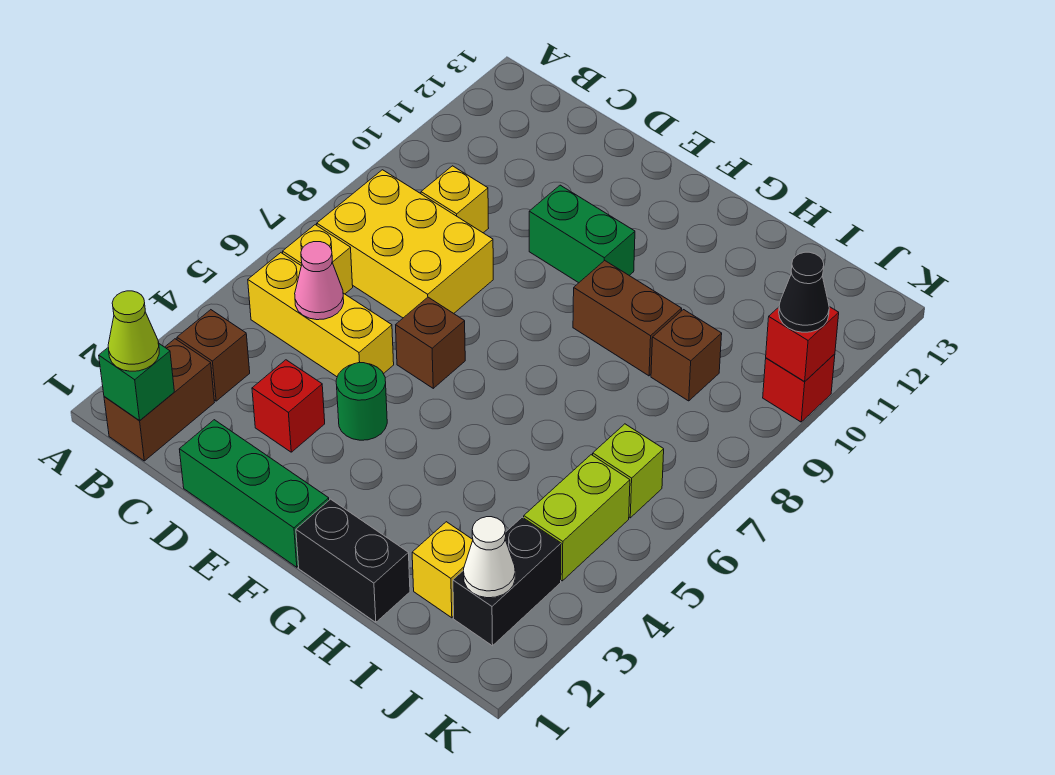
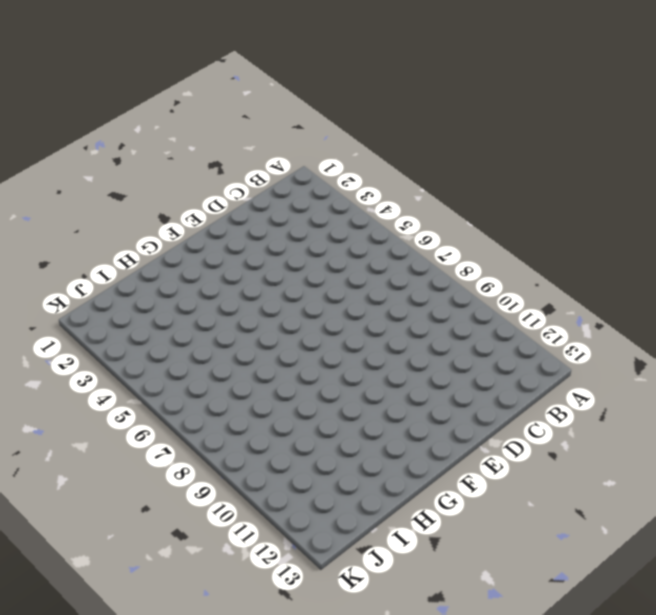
none -> brown 1x2 brick [104,339,214,461]
none -> brown 1x1 brick [177,310,250,401]
none -> yellow 1x3 brick [248,253,394,377]

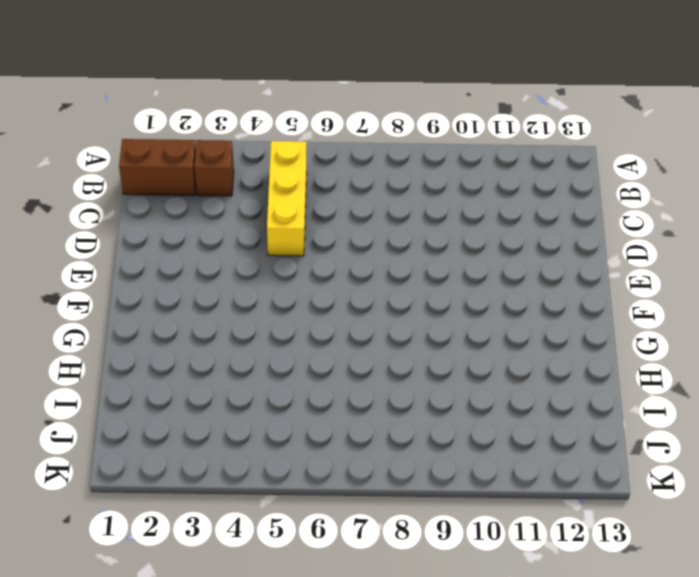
none -> yellow 1x1 brick [283,225,353,294]
none -> yellow 2x3 brick [317,170,493,318]
none -> yellow 1x1 brick [421,166,488,233]

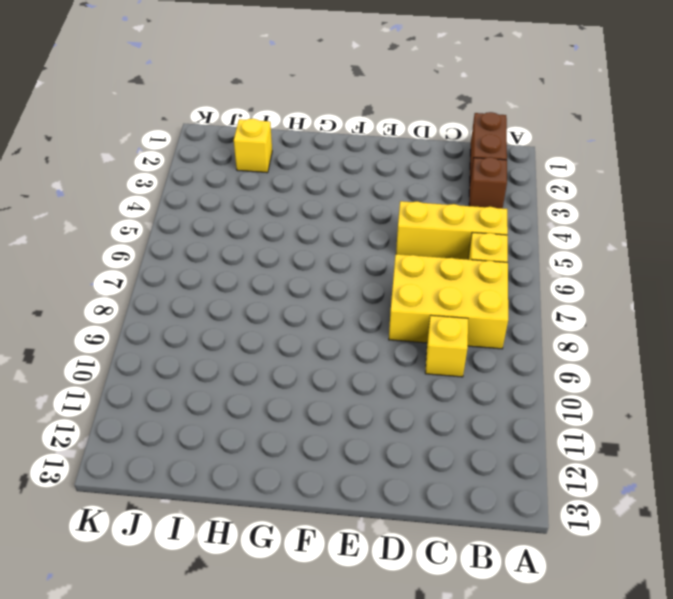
none -> green 1x3 brick [179,420,329,567]
none -> red 1x1 brick [252,360,325,452]
none -> green 1x1 round brick [336,363,387,440]

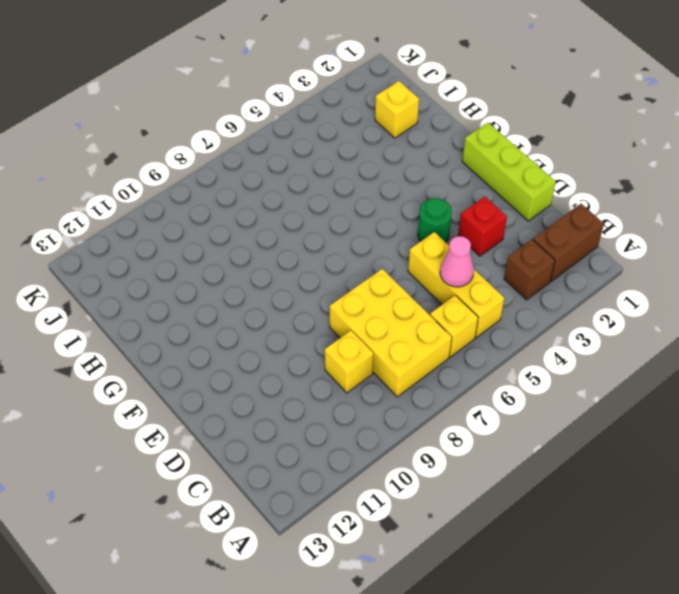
lime 1x3 brick [462,123,556,221] -> green 1x3 brick [179,420,329,567]
none -> brown 1x1 brick [396,297,465,388]
none -> green 1x2 brick [529,185,635,283]
none -> black 1x2 brick [296,499,410,622]

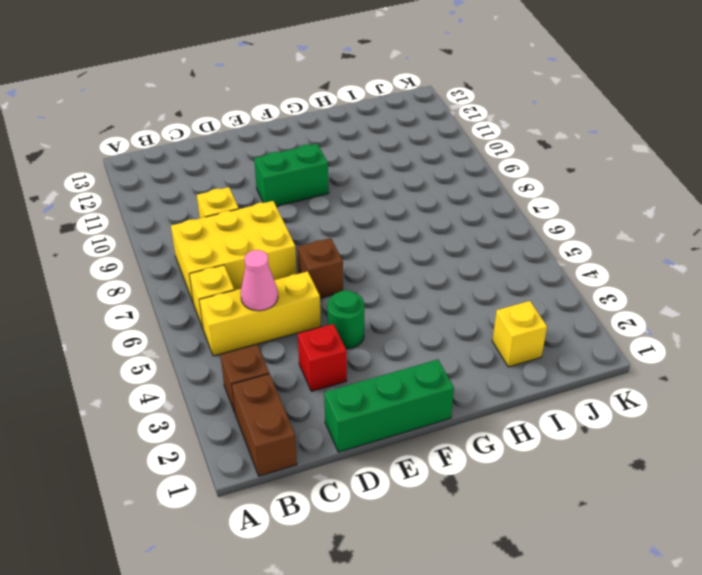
none -> black 1x2 brick [296,499,410,622]
none -> brown 1x2 brick [573,260,682,376]
none -> brown 1x1 brick [651,310,722,401]

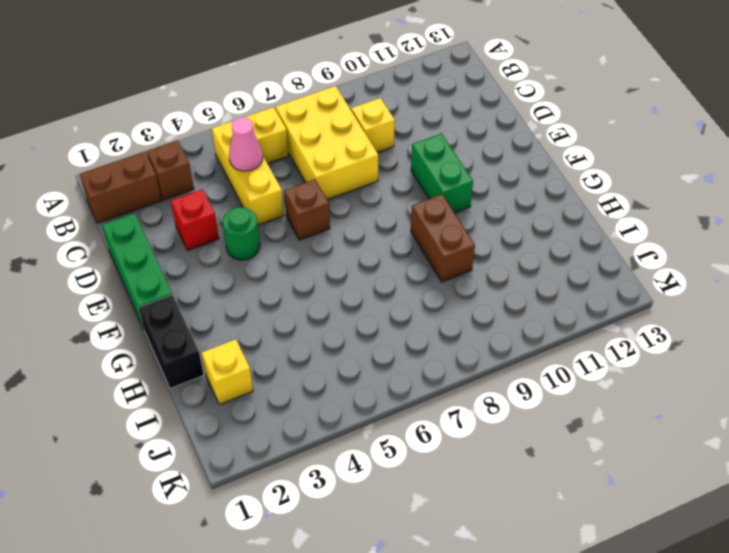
none -> brown 1x1 brick [651,310,722,401]
none -> black 1x2 brick [453,517,561,646]
none -> lime 1x2 brick [524,455,630,581]

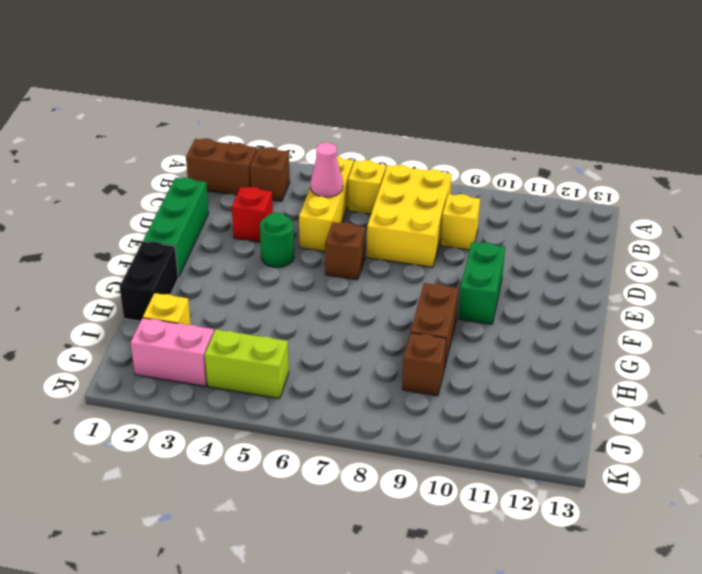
pink 1x2 brick [131,318,214,386] -> black 1x2 brick [453,517,561,646]
none -> lime 1x1 brick [593,424,664,518]
none -> red 1x1 brick [763,354,835,422]
none -> green 1x1 brick [99,344,174,421]

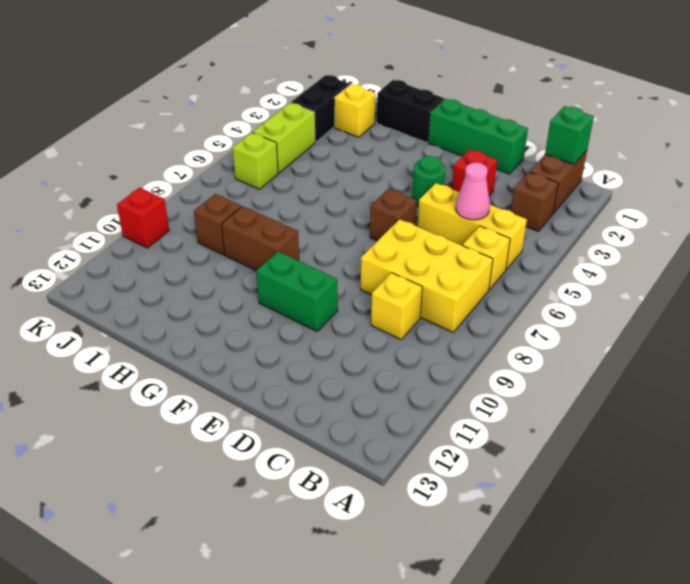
none -> white 1x1 cone [464,517,515,598]
none -> red 1x1 brick [766,307,839,381]
none -> lime 1x1 cone [108,291,159,371]

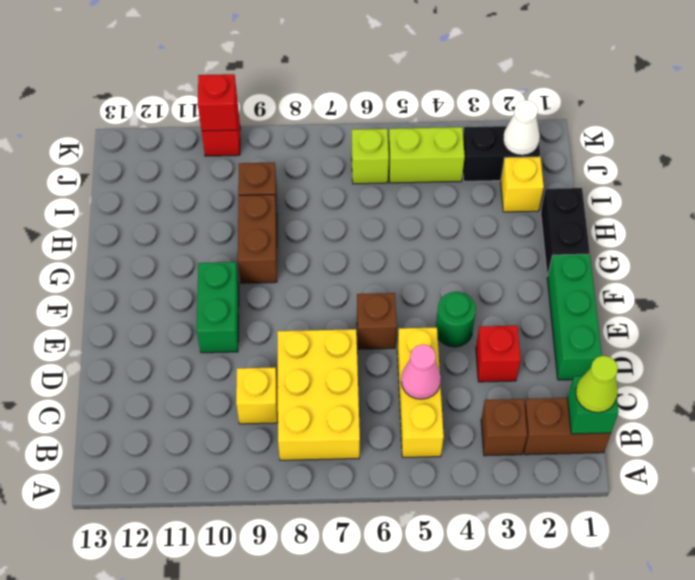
none -> yellow 1x1 brick [283,225,353,294]
none -> black 1x1 cone [779,252,829,332]

